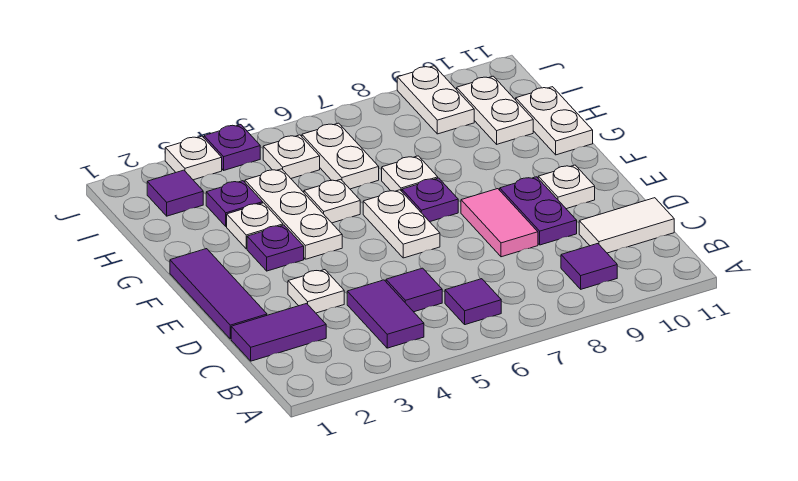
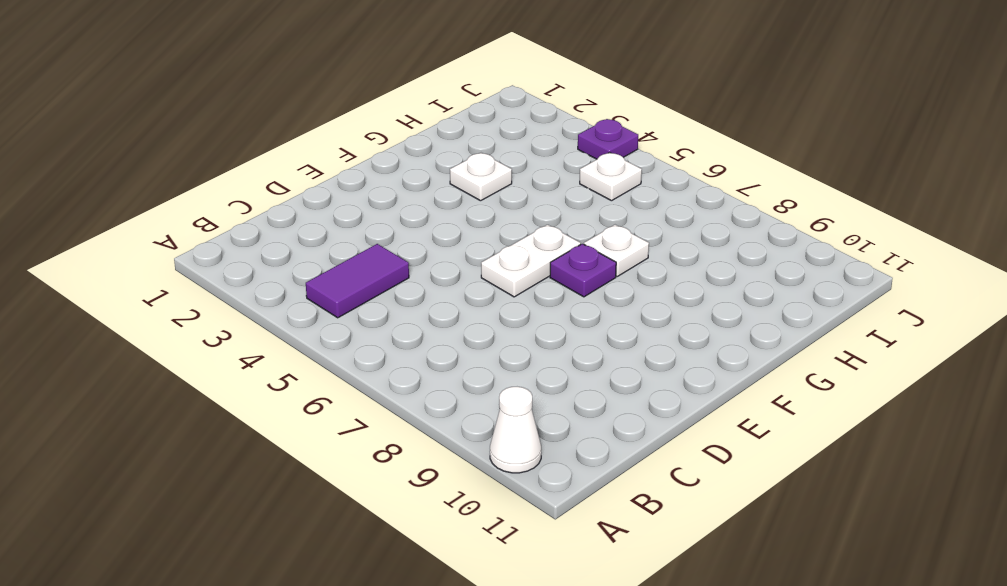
white 1x1 cone [490,387,541,473] -> none
none -> purple 1x1 tile [445,279,501,325]
none -> purple 1x1 tile [561,244,617,289]
none -> purple 1x2 tile [231,303,326,361]

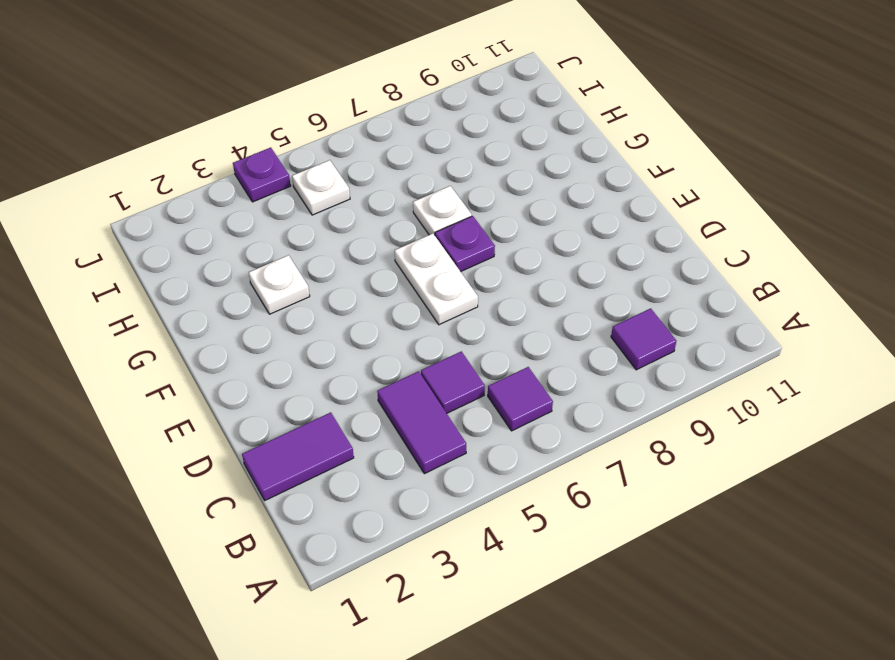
none -> white 1x2 tile [579,198,674,253]
none -> purple 1x3 tile [170,249,267,339]
none -> white 1x1 plate [288,270,344,313]

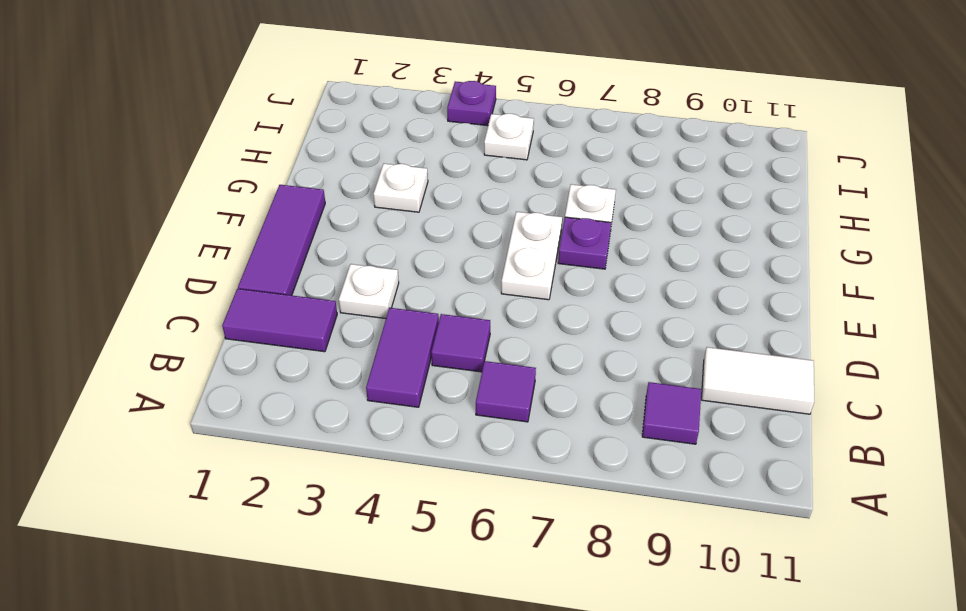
none -> pink 1x2 tile [461,189,538,257]
none -> purple 1x2 plate [500,177,577,245]
none -> white 1x1 plate [538,165,595,209]

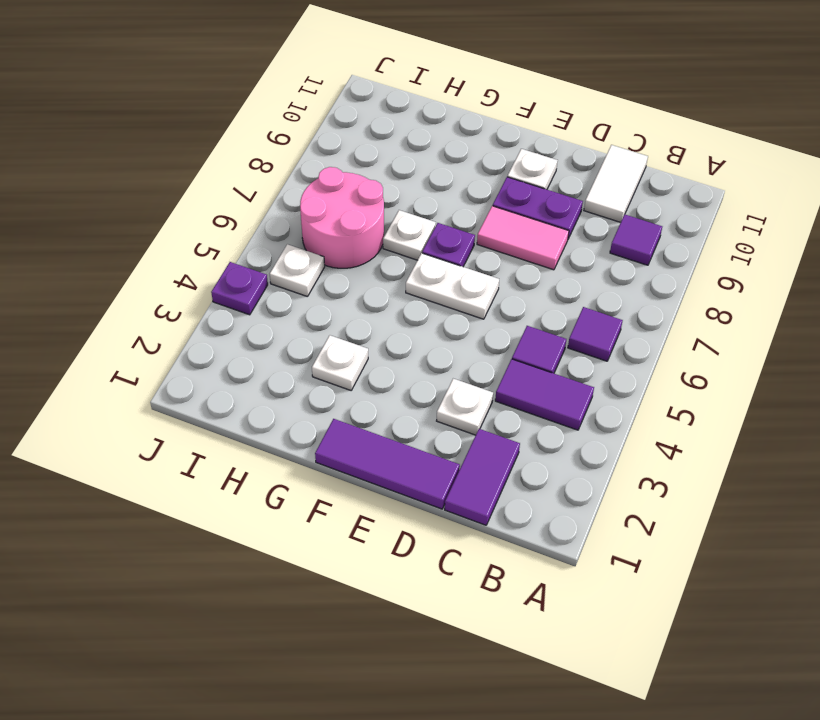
pink 2x2 round brick [300,167,384,268] -> white 1x2 plate [302,123,379,189]
none -> purple 1x1 plate [247,225,304,271]
none -> white 1x3 plate [245,169,342,259]
none -> white 1x1 plate [304,179,360,223]

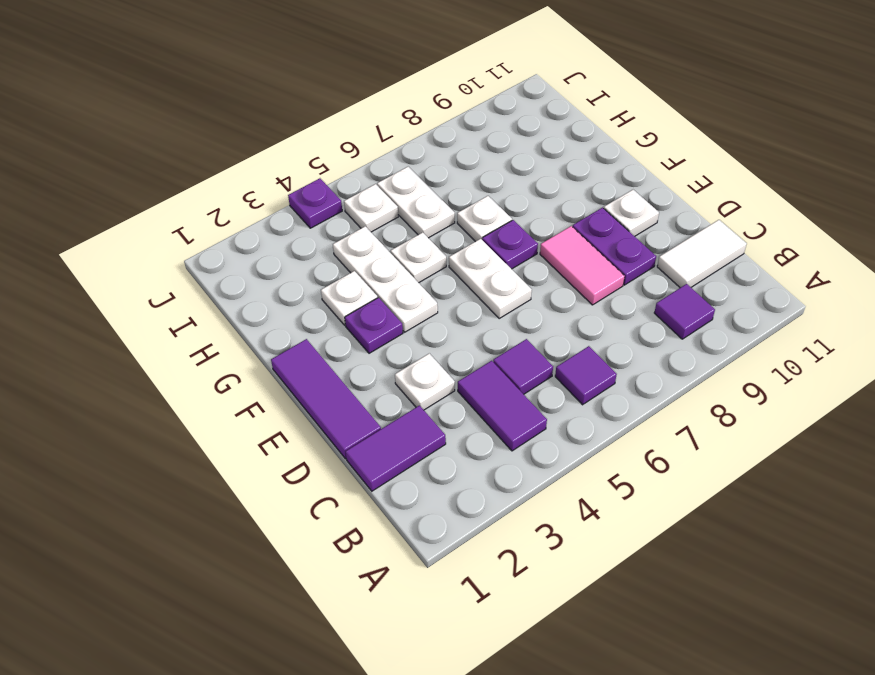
none -> white 1x2 plate [516,87,593,155]
none -> purple 1x1 plate [206,181,263,227]
none -> white 1x2 plate [457,76,533,144]

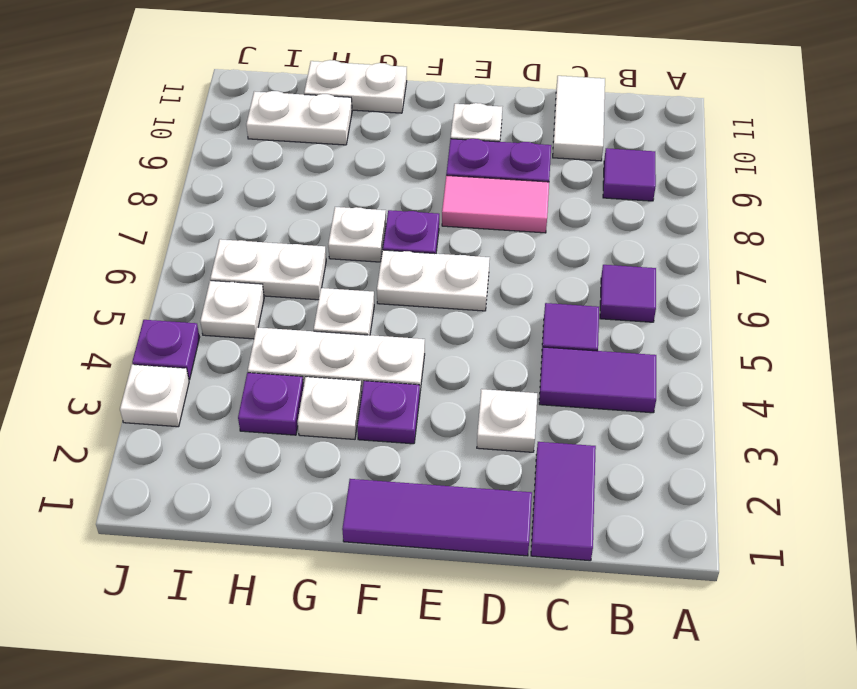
none -> purple 1x1 tile [147,170,203,216]
none -> white 1x2 plate [397,66,474,134]

